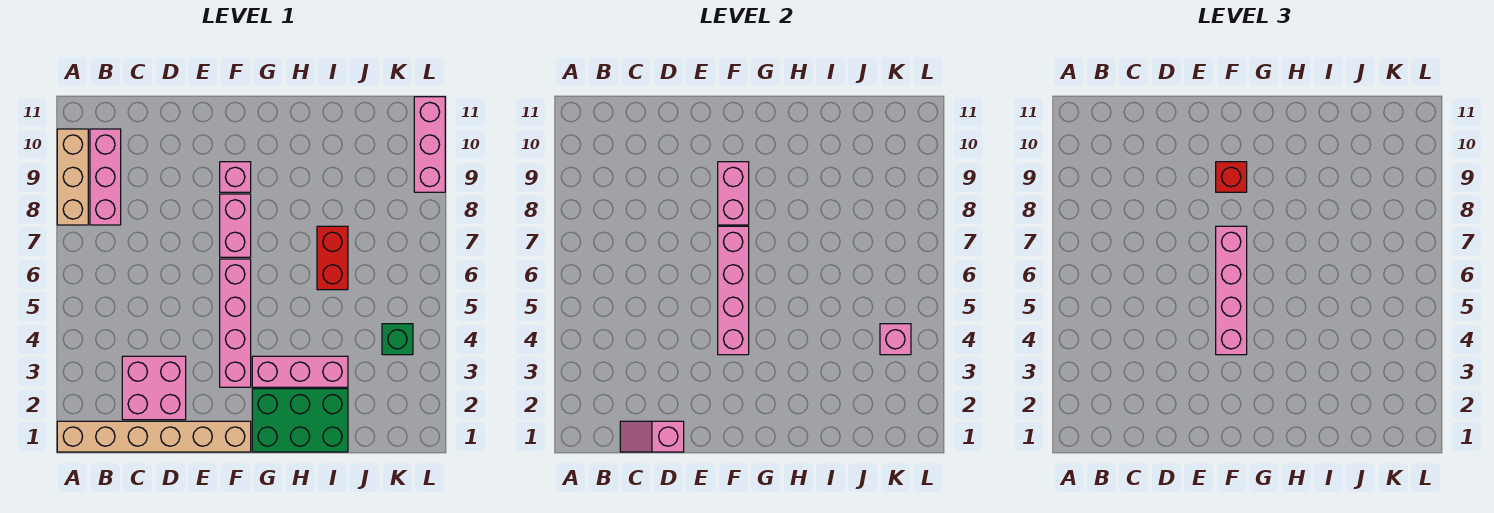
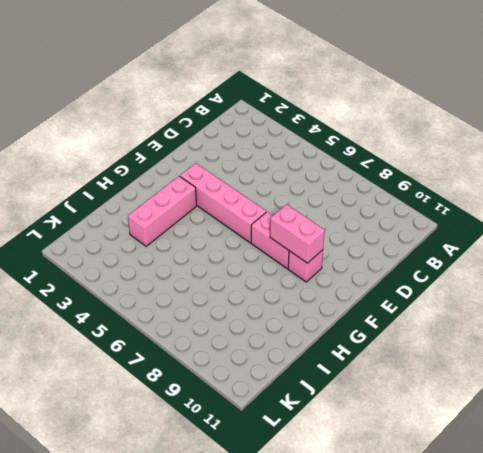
none -> tan 1x6 brick [57,421,251,452]
none -> tan 1x3 brick [57,129,88,225]
none -> pink 1x3 brick [90,129,121,225]

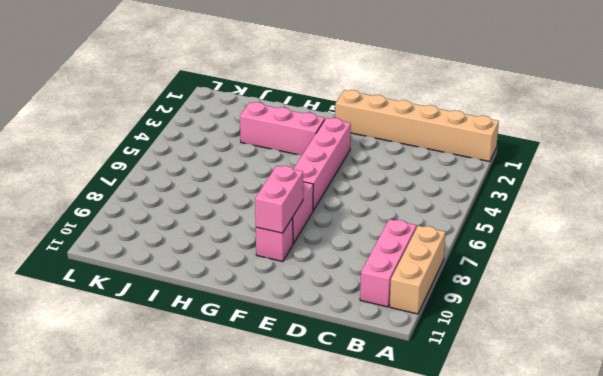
none -> pink 2x2 brick [122,356,186,420]
none -> green 2x3 brick [252,389,348,452]
none -> red 1x2 brick [317,226,348,290]

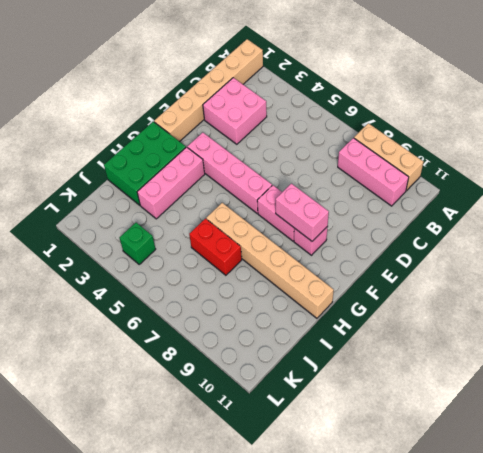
tan 1x6 brick [206,203,334,318] -> none
none -> pink 1x3 brick [414,97,445,192]
none -> pink 1x2 slope [620,421,684,452]
none -> pink 1x4 brick [718,226,749,355]

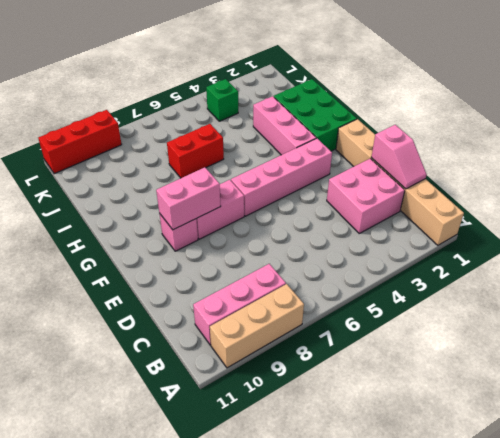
red 1x3 brick [38,110,122,174] -> pink 1x3 brick [414,97,445,192]
none -> pink 1x4 brick [718,226,749,355]
none -> pink 1x1 brick [880,324,911,355]
none -> pink 1x4 brick [1216,226,1247,355]

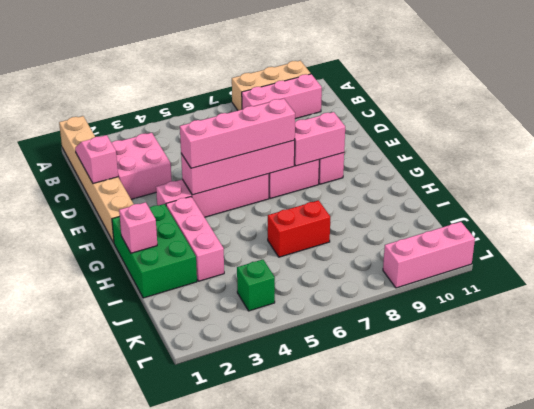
pink 1x1 brick [119,202,157,253] -> pink 1x1 brick moved to [880,324,911,355]
none -> red 1x1 brick [1216,162,1247,192]

